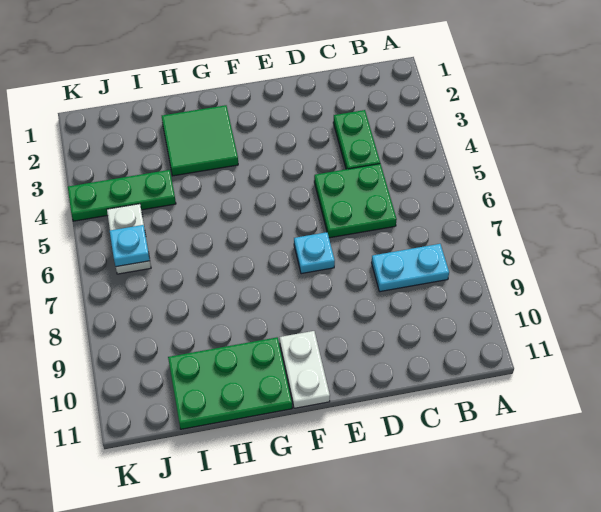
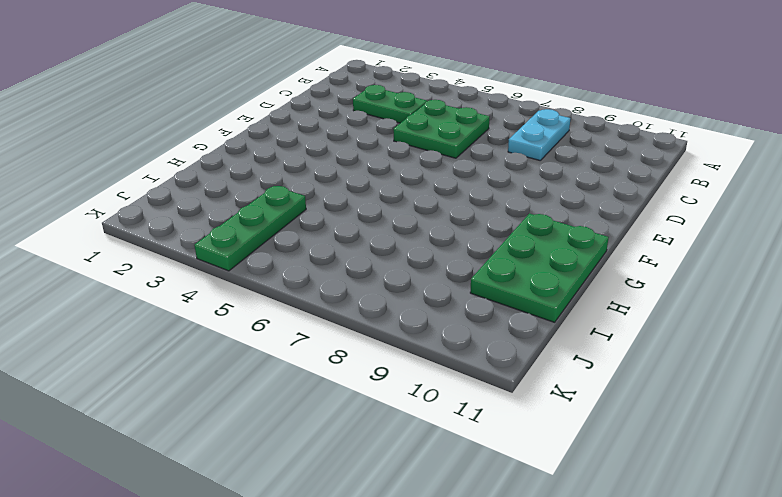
none -> cyan 1x1 plate [294,232,335,274]
none -> white 1x2 plate [280,331,330,408]

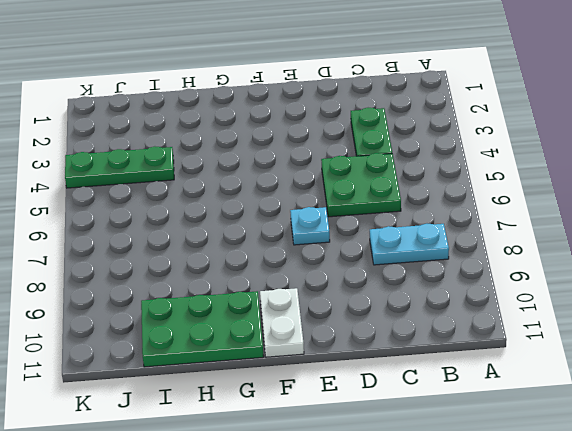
none -> green 2x2 tile [162,105,238,176]
none -> white 1x2 plate [107,204,151,274]

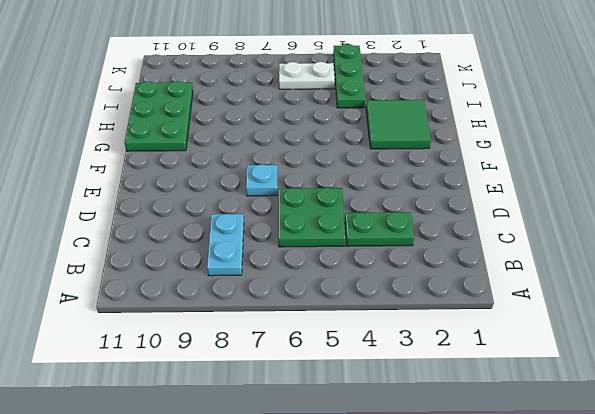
none -> white 1x2 plate [280,331,330,408]
none -> cyan 1x1 plate [110,225,150,267]

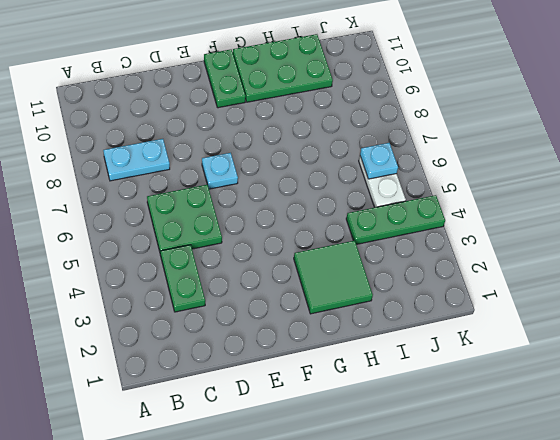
green 1x2 plate [204,50,246,108] -> white 1x2 plate [280,331,330,408]

